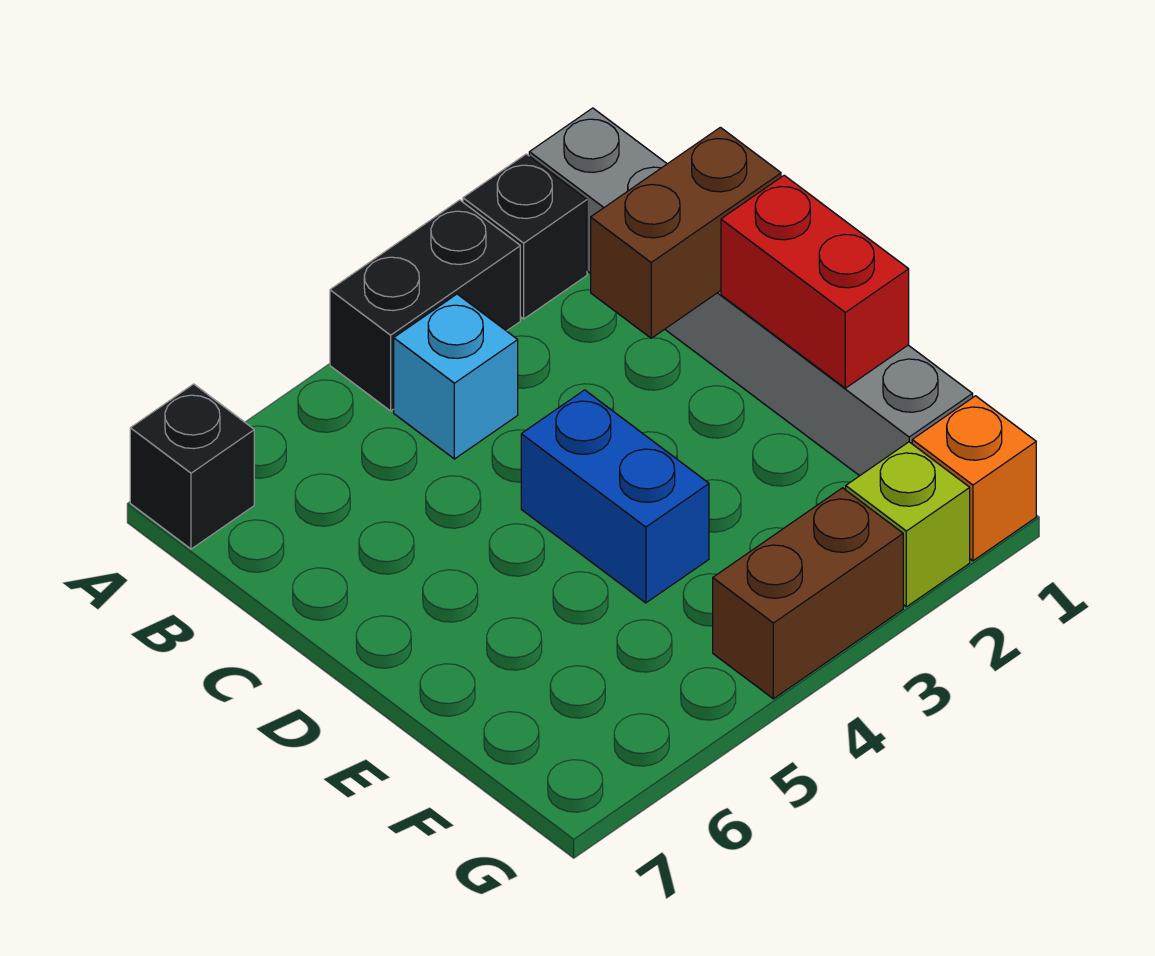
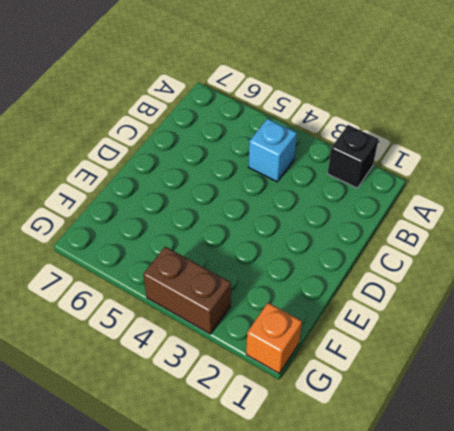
none -> grey 1x6 brick [529,108,973,476]
none -> black 1x2 brick [330,200,520,411]

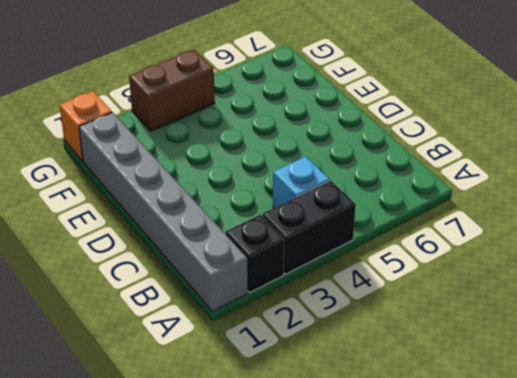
none -> black 1x1 brick [130,384,254,549]
none -> blue 1x2 brick [521,390,709,603]

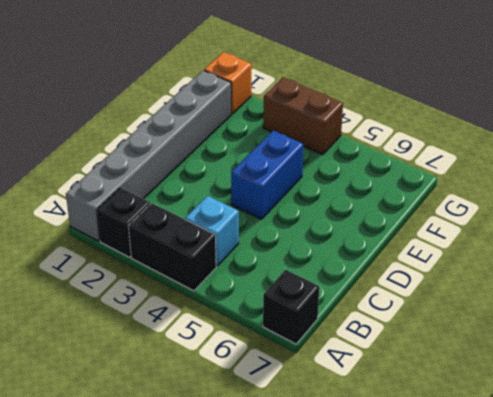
none -> lime 1x1 brick [846,442,970,607]
none -> brown 1x2 brick [591,127,781,338]

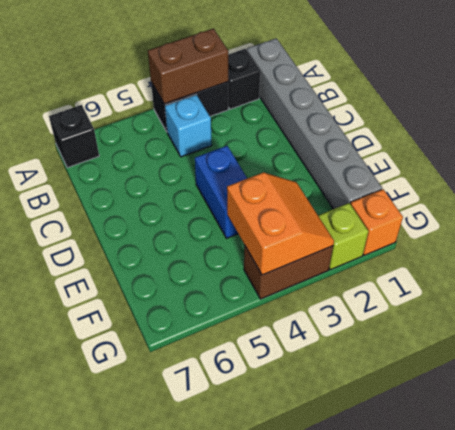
brown 1x2 brick [148,29,228,104] -> brown 1x2 brick moved to [591,127,781,338]
orange 2x2 slope [227,172,334,275] -> none
none -> red 1x2 brick [721,175,909,388]

